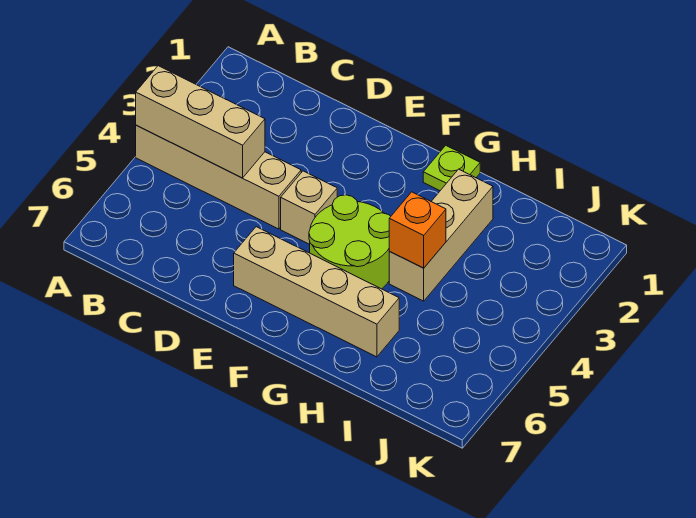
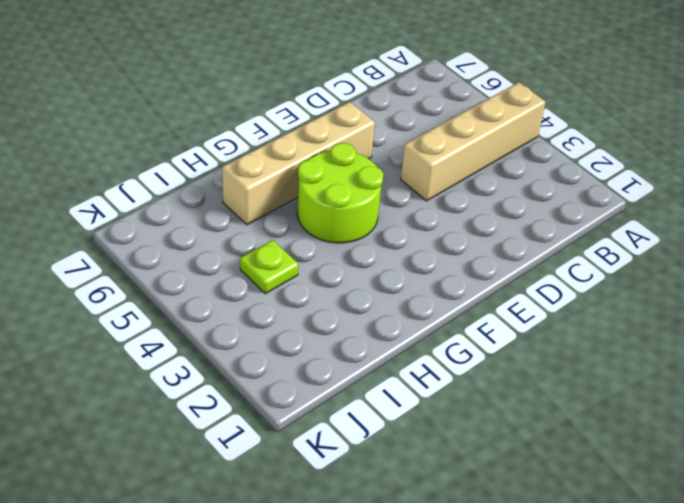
lime 1x1 plate [240,240,298,294] -> lime 1x1 plate moved to [423,146,480,191]
none -> tan 1x1 brick [281,171,337,244]
none -> tan 1x3 brick [389,169,493,301]

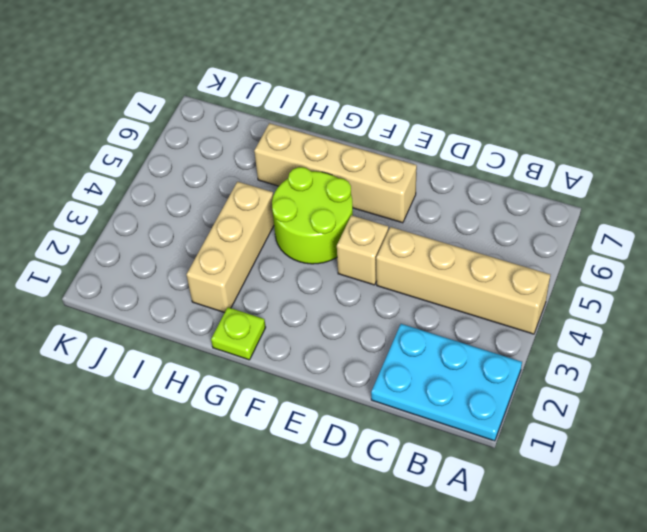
cyan 2x3 plate [371,324,522,441] -> none
none -> tan 1x3 brick [136,66,265,178]
none -> orange 1x1 brick [389,192,446,268]

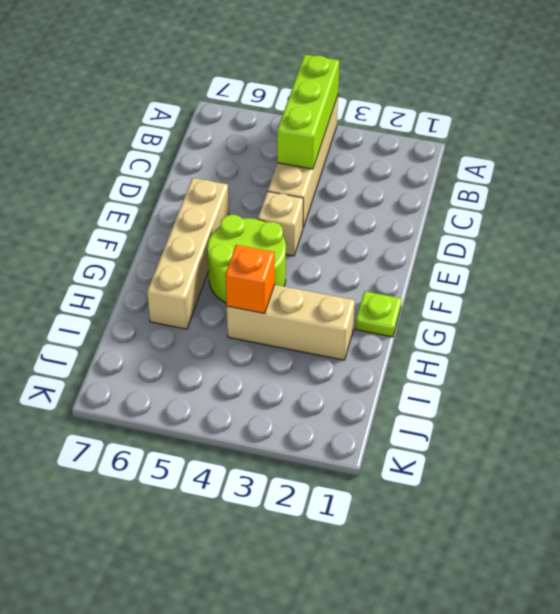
lime 1x3 brick [277,55,339,169] -> tan 1x3 brick [136,66,265,178]

